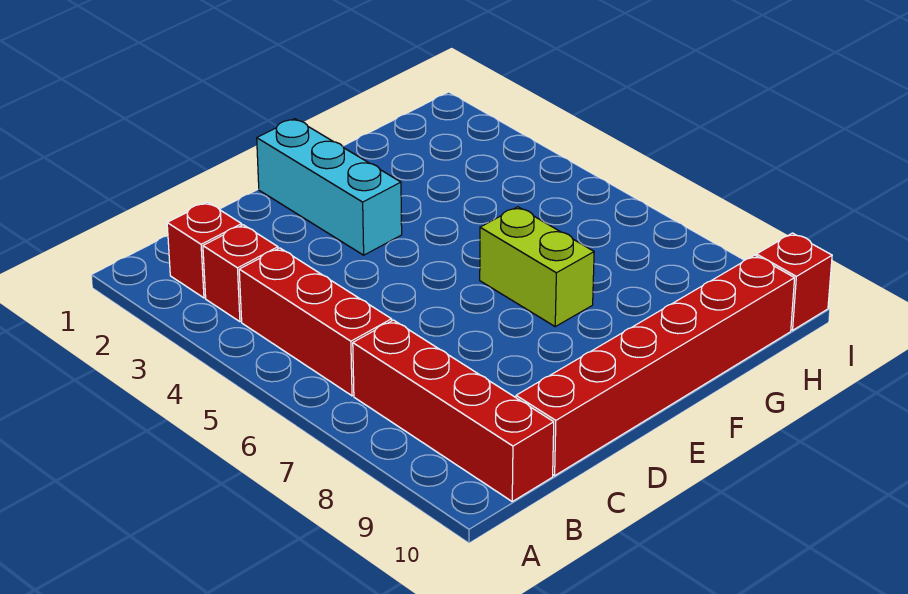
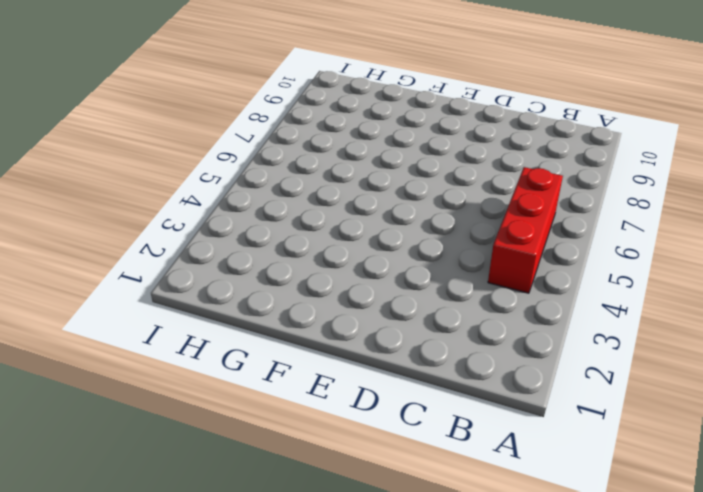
none -> red 1x1 brick [167,202,242,298]
none -> red 1x1 brick [203,225,278,322]

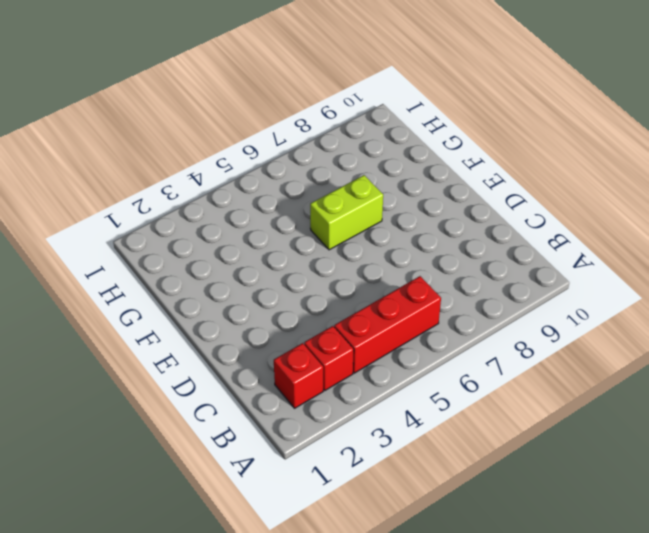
none -> red 1x4 brick [353,320,554,501]
none -> red 1x6 brick [516,255,795,476]

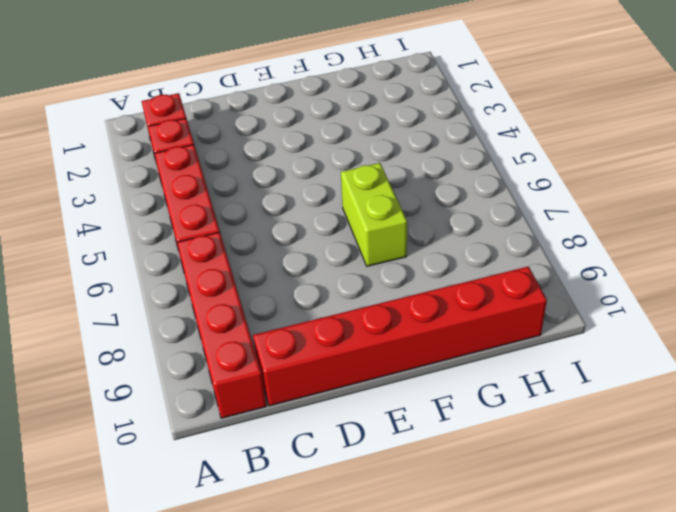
none -> cyan 1x3 brick [257,119,402,255]
none -> red 1x1 brick [757,233,832,330]

